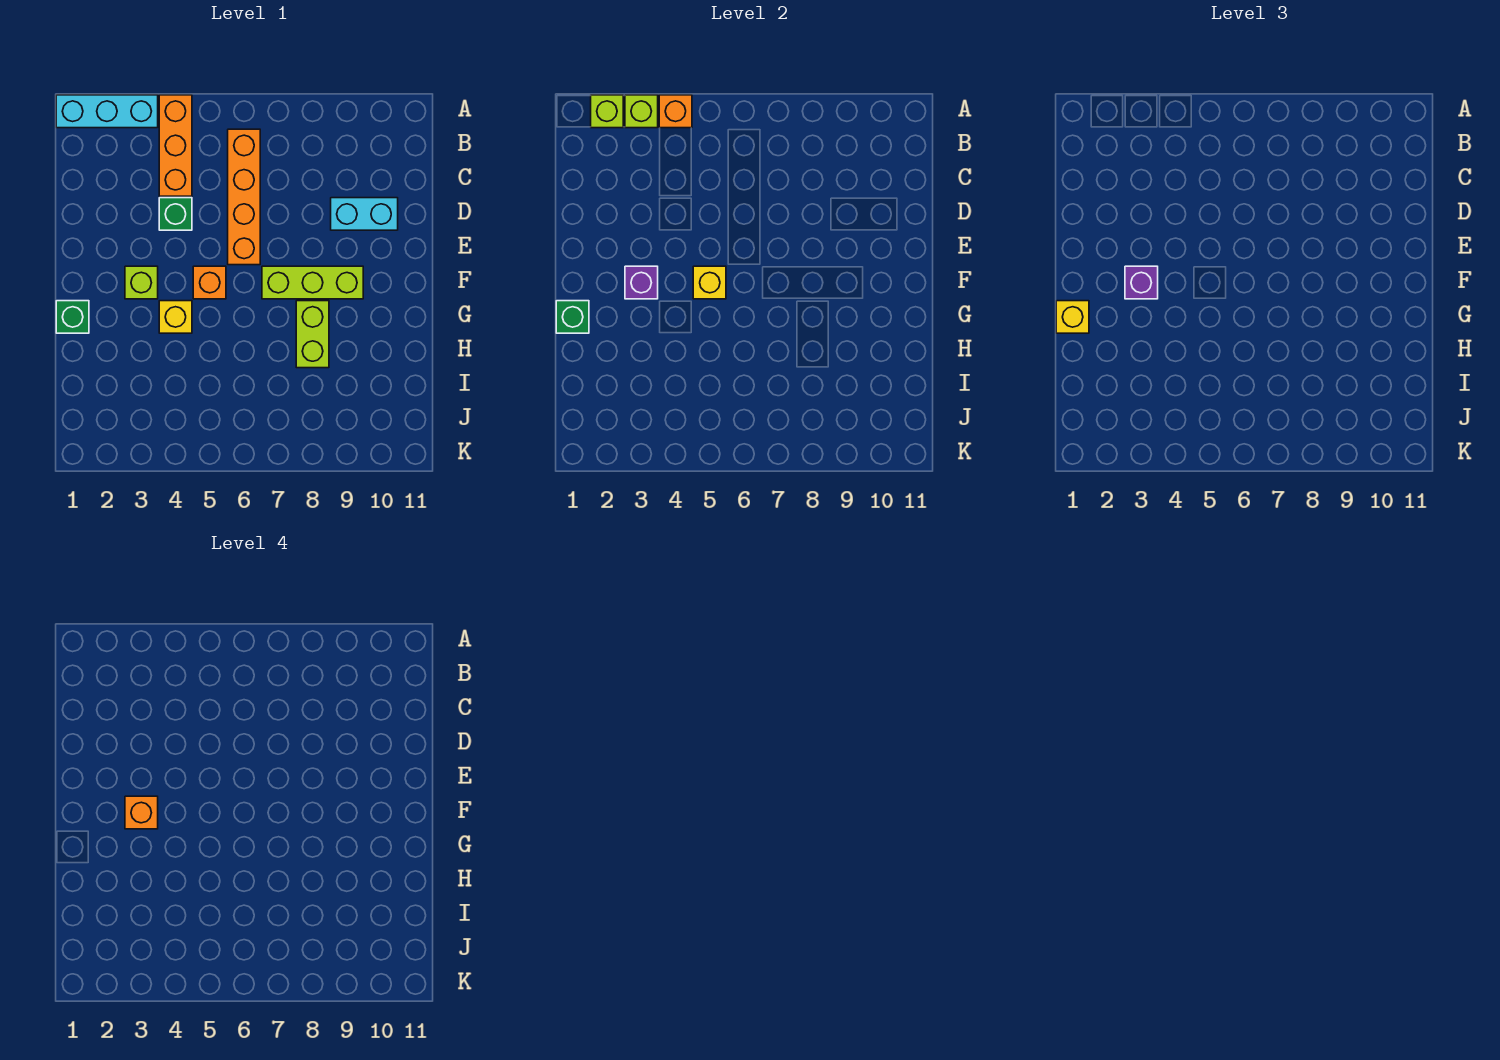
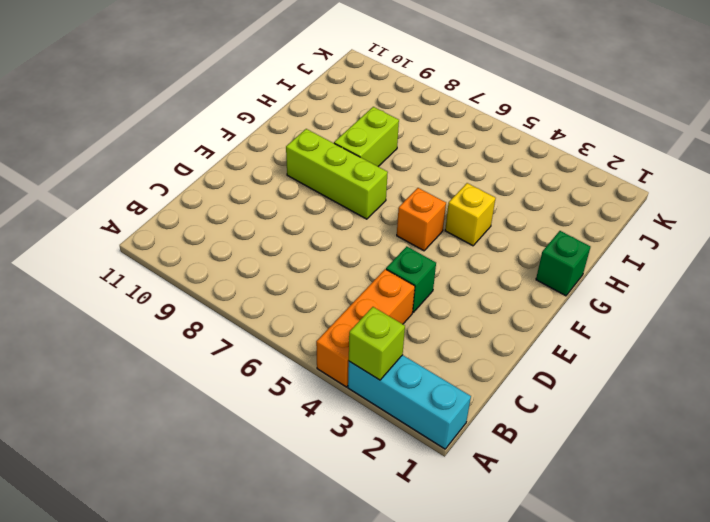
none -> orange 1x4 brick [228,129,260,265]
none -> cyan 1x2 brick [331,198,398,230]
none -> lime 1x1 brick [125,266,158,299]

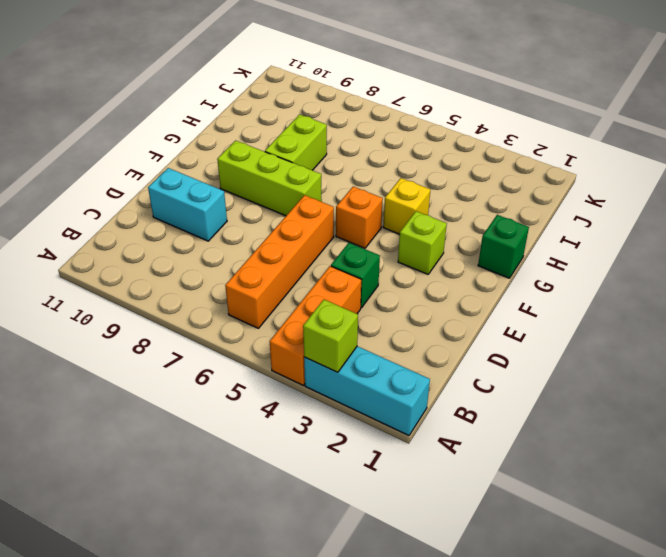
none -> lime 1x1 brick [591,95,623,128]
none -> orange 1x1 brick [659,95,692,128]
none -> purple 1x1 brick [625,266,658,299]

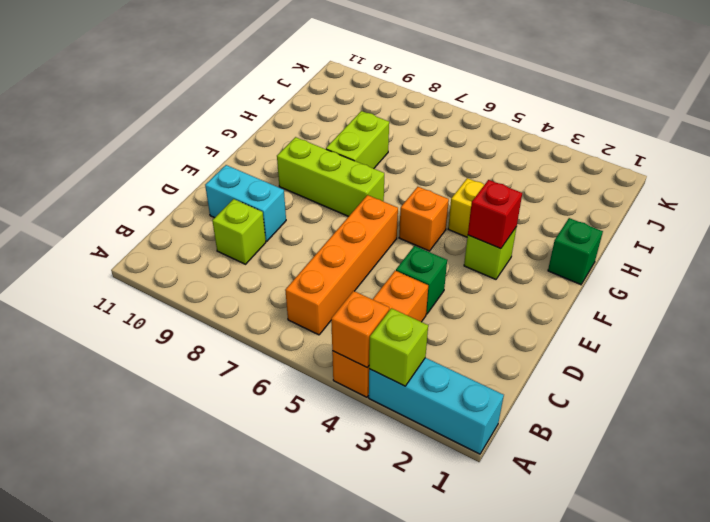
lime 1x1 brick [212,199,266,264] -> lime 1x1 brick moved to [591,95,623,128]
red 1x1 brick [468,180,522,249] -> purple 1x1 brick [625,266,658,299]
none -> yellow 1x1 brick [693,266,726,299]
none -> green 1x1 brick [556,301,589,333]
none -> purple 1x1 brick [1125,266,1158,299]

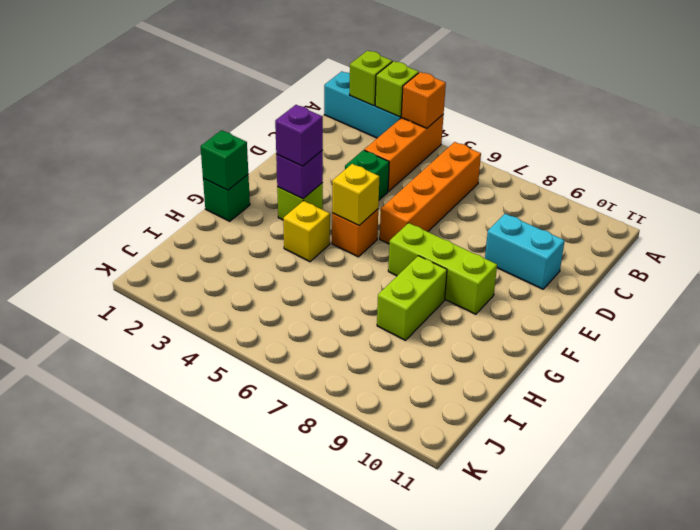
none -> yellow 1x1 brick [1056,301,1089,333]
none -> orange 1x1 brick [125,796,158,829]

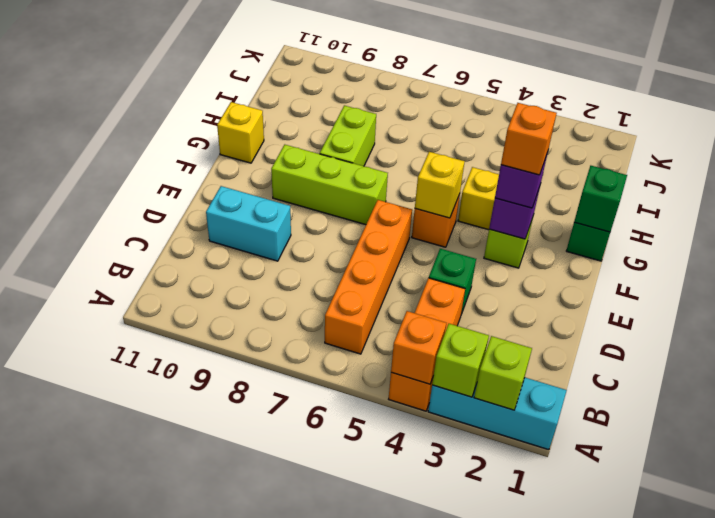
yellow 1x1 brick [217,102,264,163] -> yellow 1x1 brick moved to [1056,301,1089,333]

